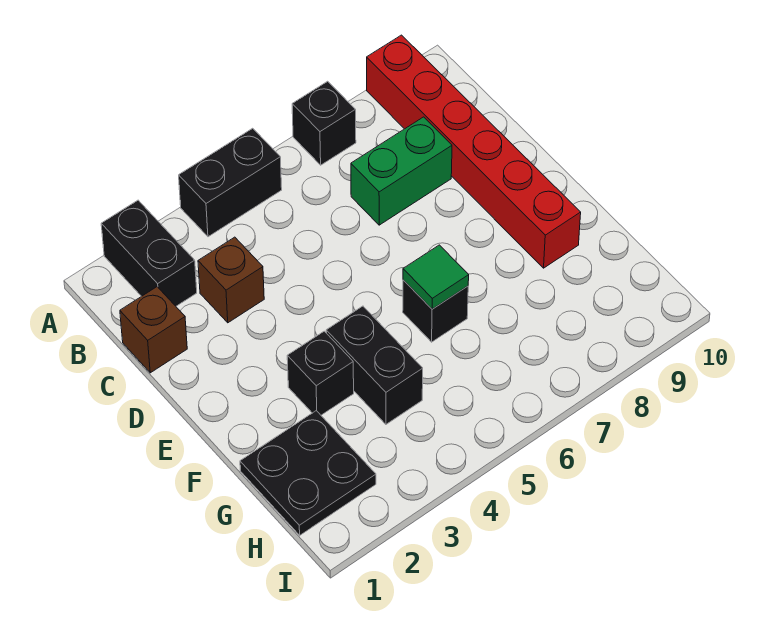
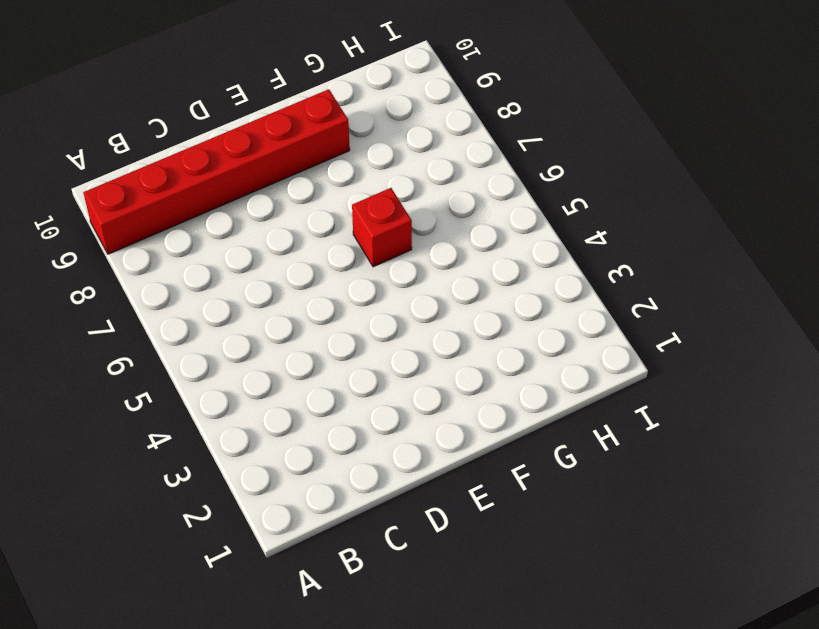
red 1x1 brick [352,188,412,267] -> black 1x1 brick [403,280,468,342]
none -> black 1x2 brick [101,200,197,306]
none -> black 1x2 brick [179,128,282,237]
none -> black 1x1 brick [292,81,356,165]

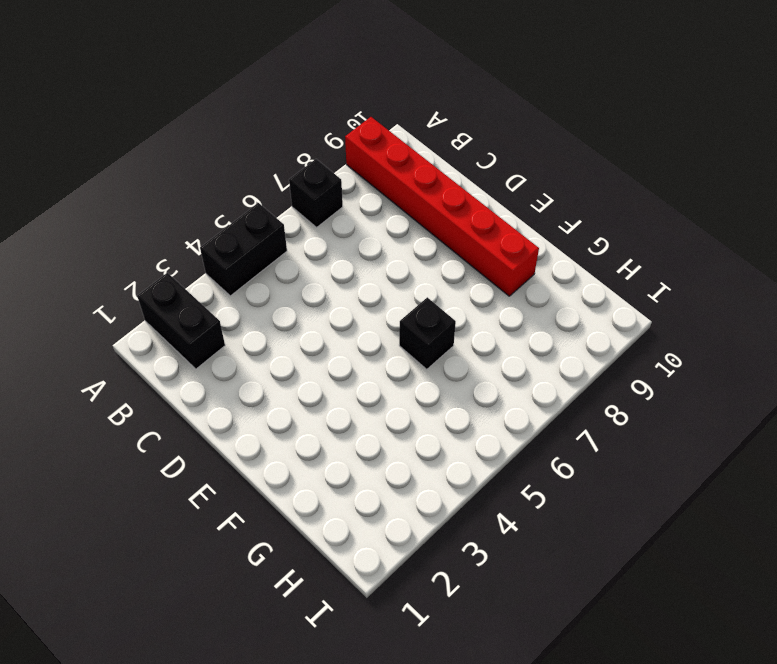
none -> brown 1x1 brick [120,287,187,373]
none -> brown 1x1 brick [198,237,264,323]
none -> green 1x2 brick [351,117,452,225]

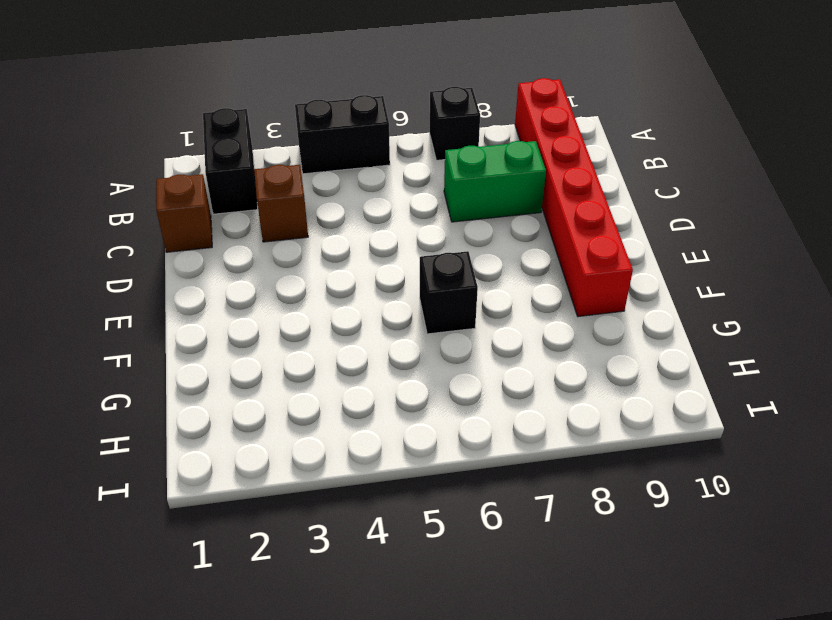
none -> black 1x1 brick [287,331,354,415]
none -> black 1x2 brick [326,306,423,424]
none -> black 2x2 plate [240,411,376,535]

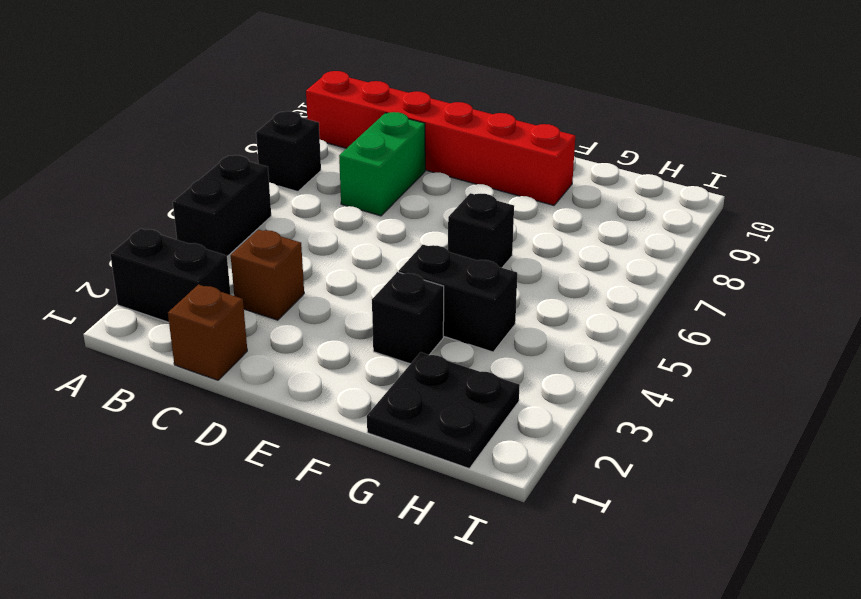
none -> green 1x1 tile [403,245,469,309]

